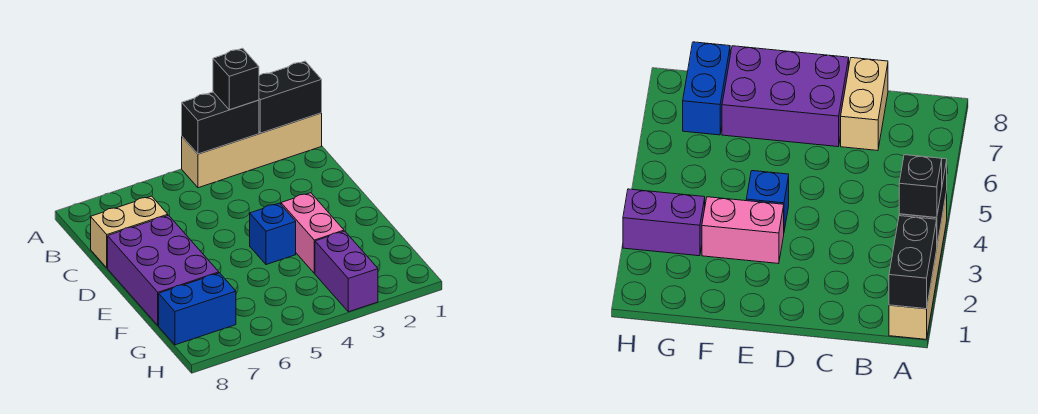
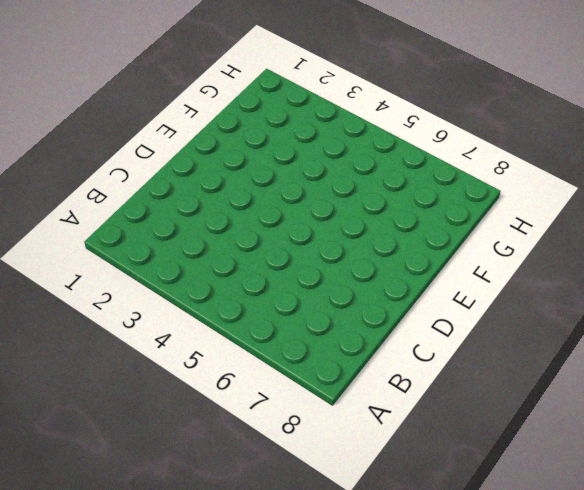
none -> tan 1x4 brick [182,113,322,188]
none -> tan 1x2 brick [91,196,168,268]

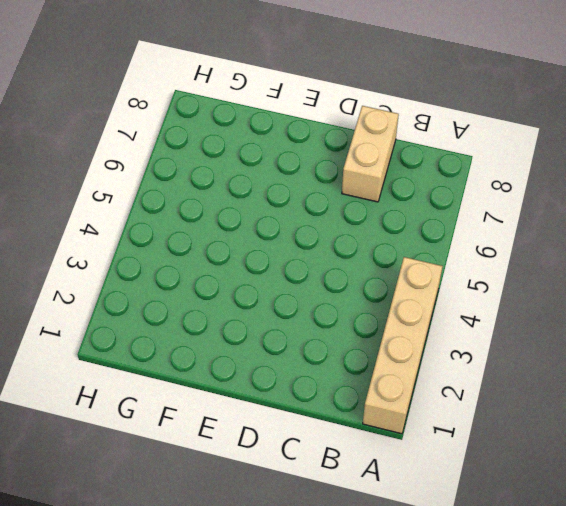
none -> purple 2x3 brick [108,215,219,326]
none -> pink 1x2 brick [281,193,344,273]

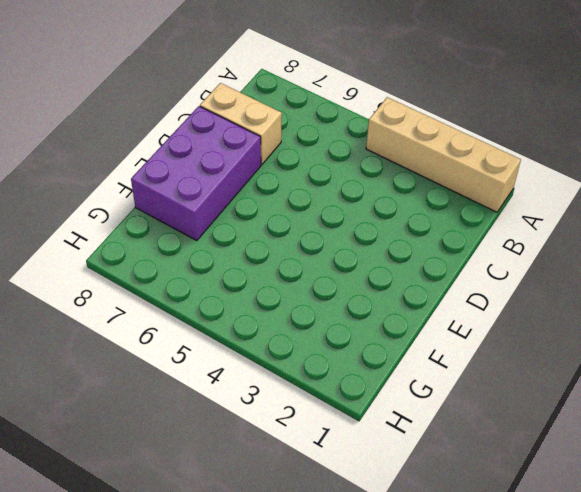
none -> pink 1x2 brick [281,193,344,273]
none -> blue 1x1 brick [250,203,296,265]

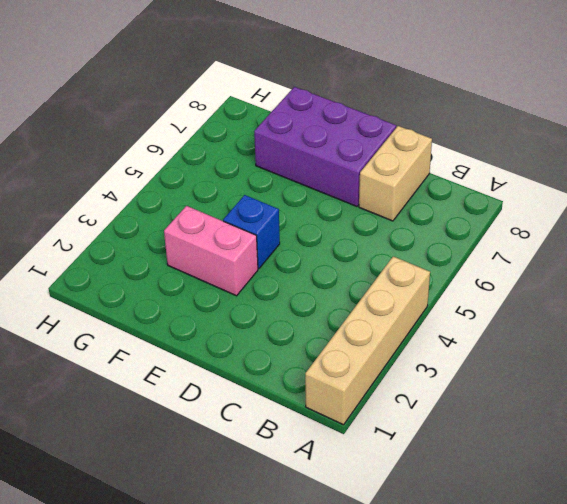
none -> purple 1x2 brick [315,231,378,312]
none -> blue 1x2 brick [159,273,236,345]

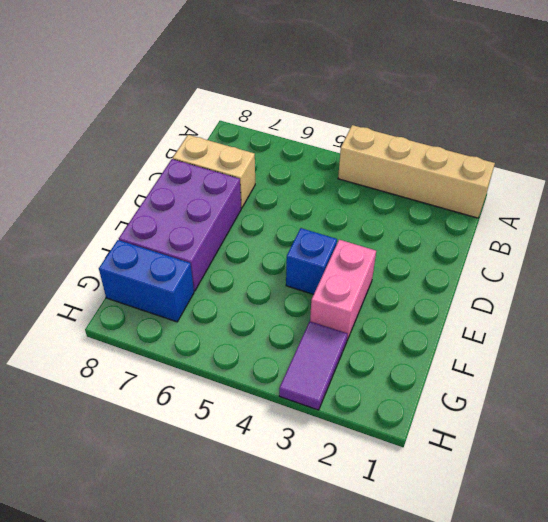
purple 1x2 tile [279,321,347,410] -> purple 1x2 brick [315,231,378,312]
none -> black 1x2 brick [259,61,322,133]
none -> black 1x2 brick [182,92,259,154]

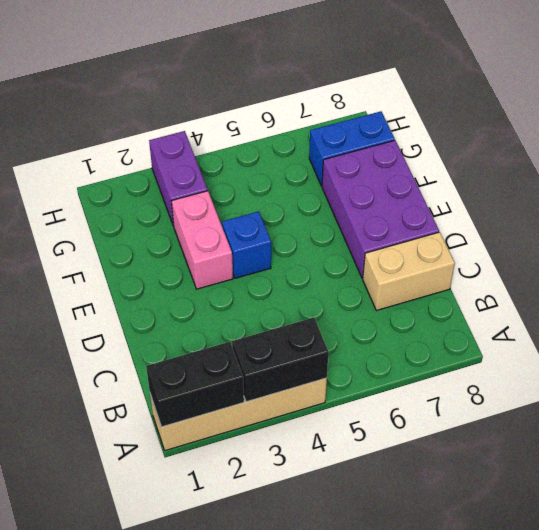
none -> black 1x1 brick [213,48,259,110]

